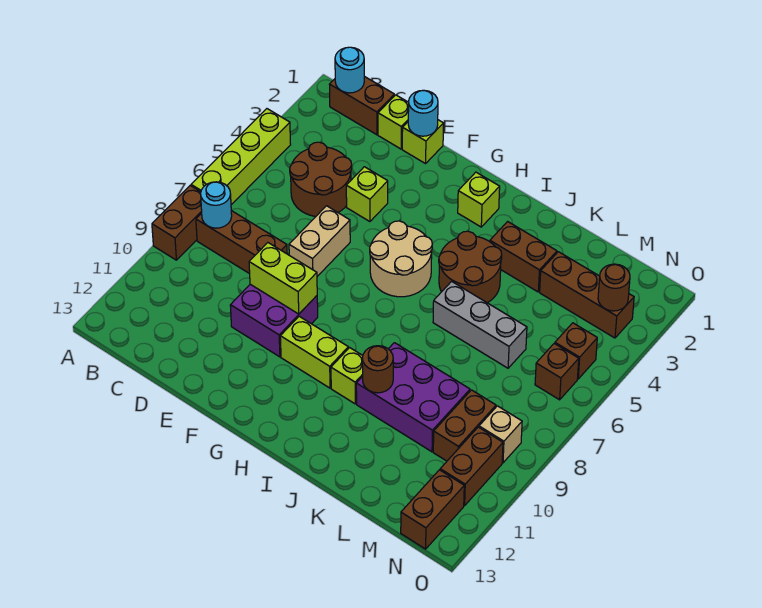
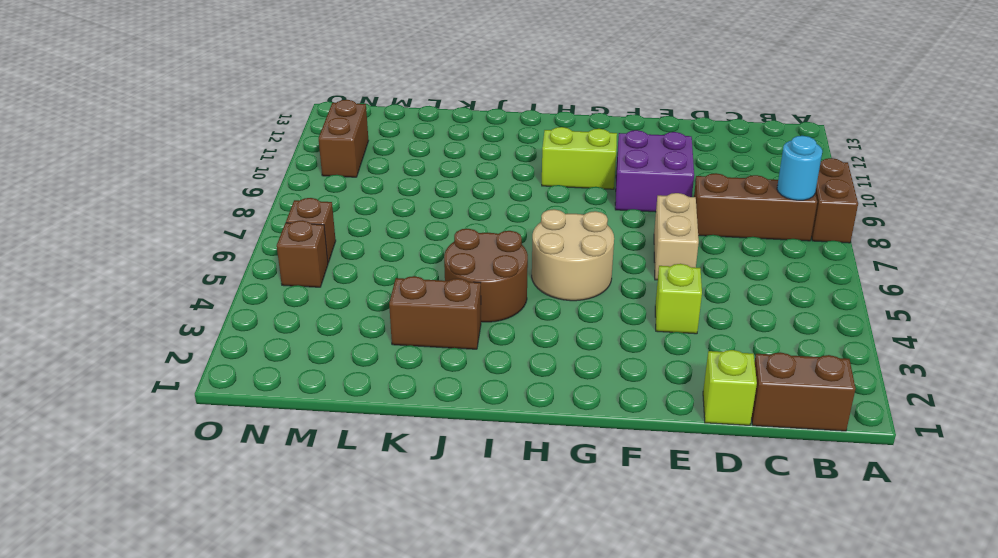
none -> lime 1x4 brick [191,109,291,205]
none -> brown 2x2 round brick [290,142,352,217]
none -> lime 1x1 brick [402,120,443,164]
none -> lime 1x1 brick [458,172,500,227]

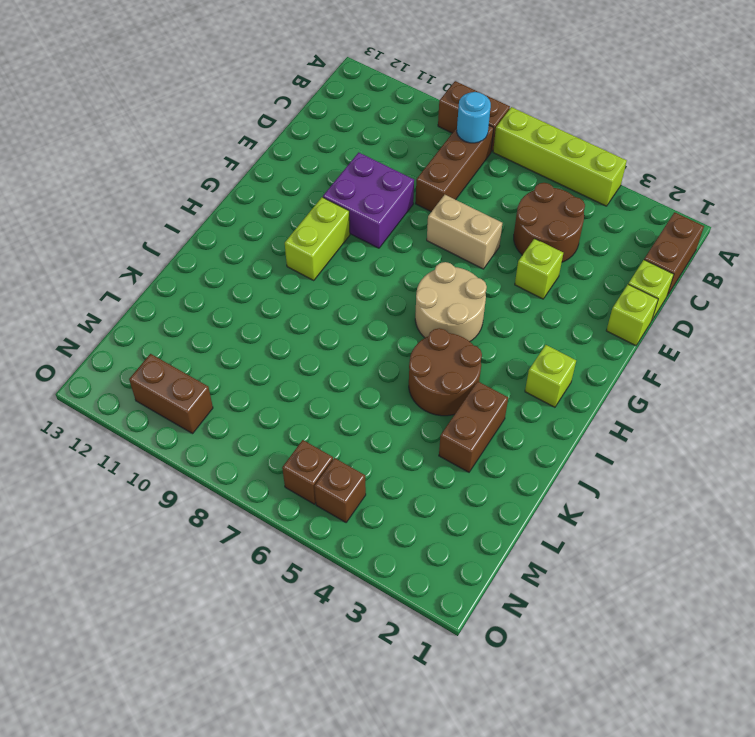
none -> lime 1x1 brick [331,348,363,404]
none -> grey 1x3 brick [433,281,527,368]
none -> purple 2x3 brick [356,343,470,452]
none -> brown 1x3 brick [540,252,634,338]

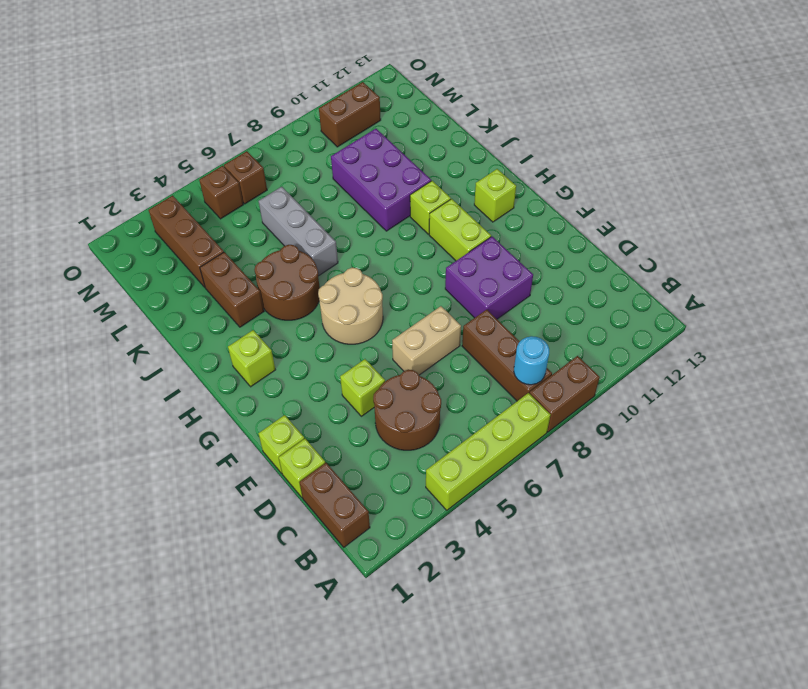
lime 1x1 brick [474,169,516,222] -> none
none -> brown 1x2 brick [433,390,496,461]
none -> tan 1x1 brick [479,406,522,463]
none -> brown 1x2 brick [401,470,464,549]
none -> cyan 1x1 round brick [335,47,364,93]

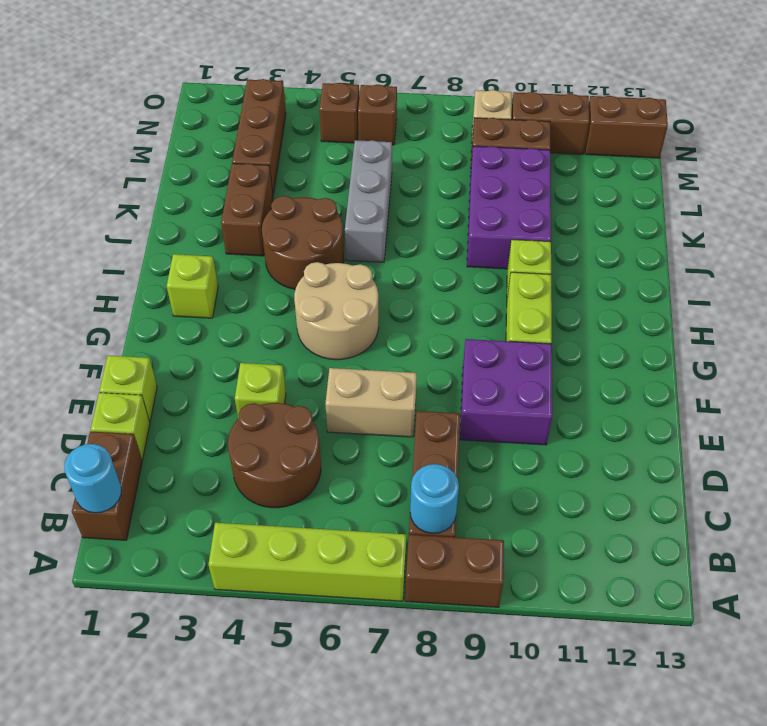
none -> cyan 1x1 round brick [408,90,438,136]
none -> lime 1x2 brick [249,243,317,314]
none -> brown 1x1 round brick [362,346,393,393]
none -> brown 1x1 round brick [598,264,630,311]

